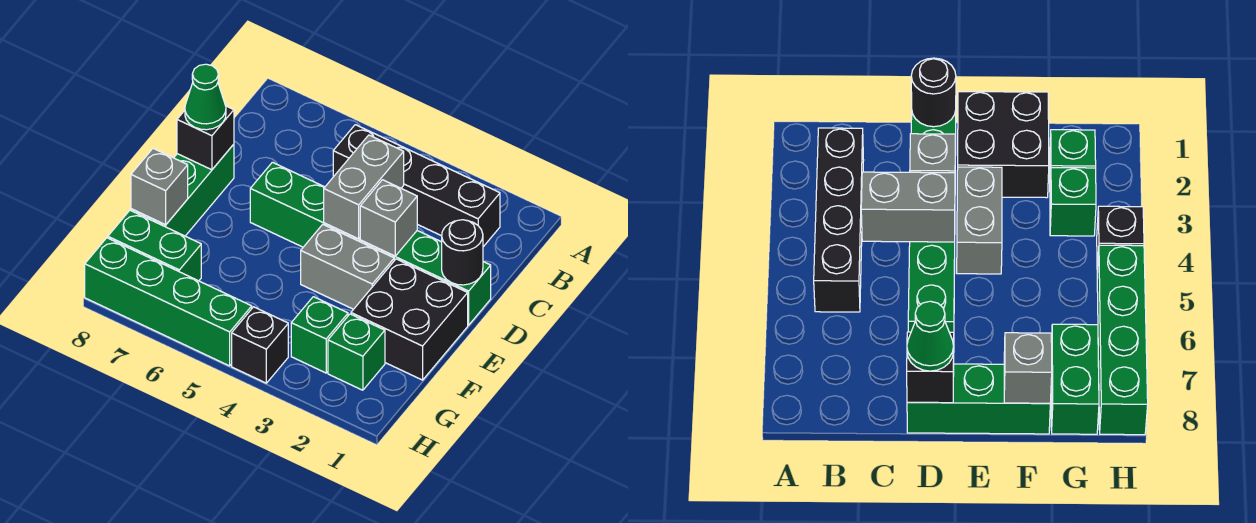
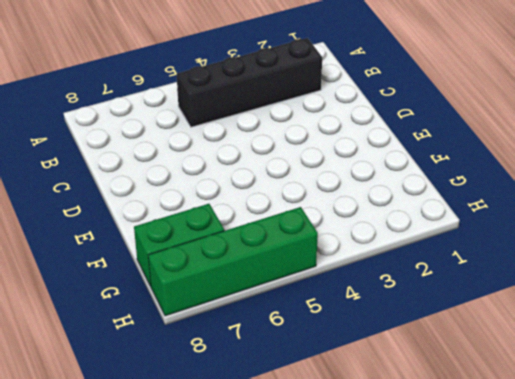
none -> green 1x6 brick [250,162,491,325]
none -> green 1x3 brick [131,144,234,236]
none -> black 2x2 brick [351,259,468,380]

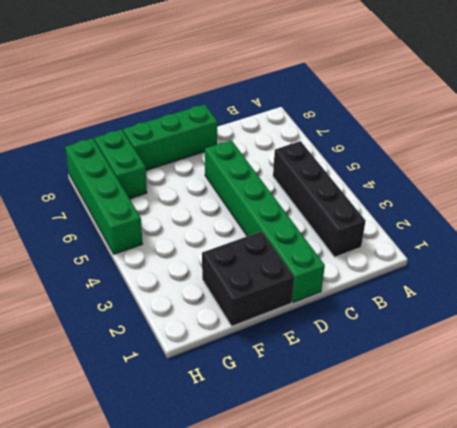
none -> grey 1x2 brick [301,225,394,309]
none -> green 1x1 brick [328,314,385,390]
none -> green 1x1 brick [291,297,348,373]

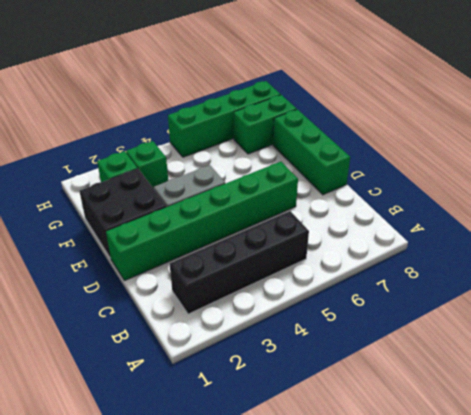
none -> black 1x1 brick [232,307,288,383]
none -> grey 1x2 brick [324,135,404,239]
none -> black 1x1 round brick [442,220,483,285]

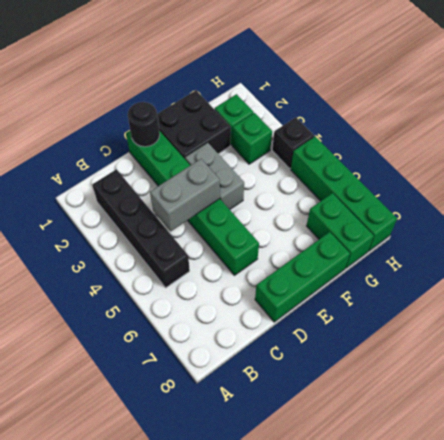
none -> grey 1x1 brick [360,180,417,256]
none -> black 1x1 brick [177,106,234,170]
none -> grey 1x1 brick [131,149,188,225]

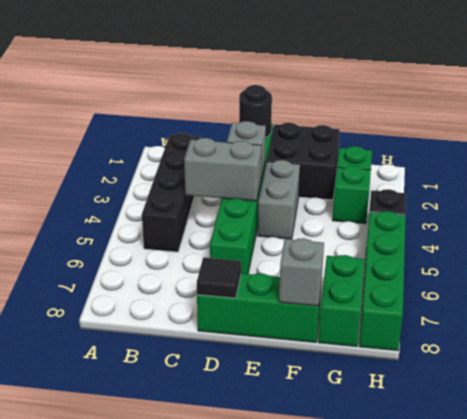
black 1x1 tile [197,257,241,298] -> black 1x1 brick [177,106,234,170]
none -> green 1x1 cone [185,64,226,130]

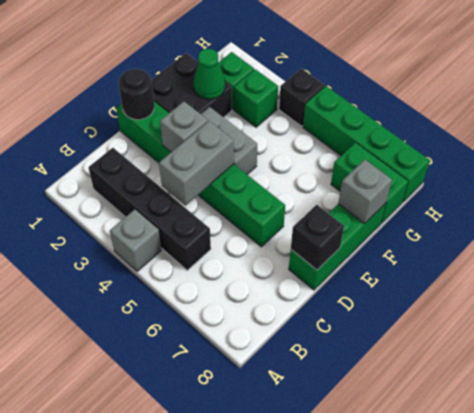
grey 1x1 brick [110,210,161,271] -> none
green 1x1 cone [194,49,225,99] -> green 1x1 cone moved to [185,64,226,130]

